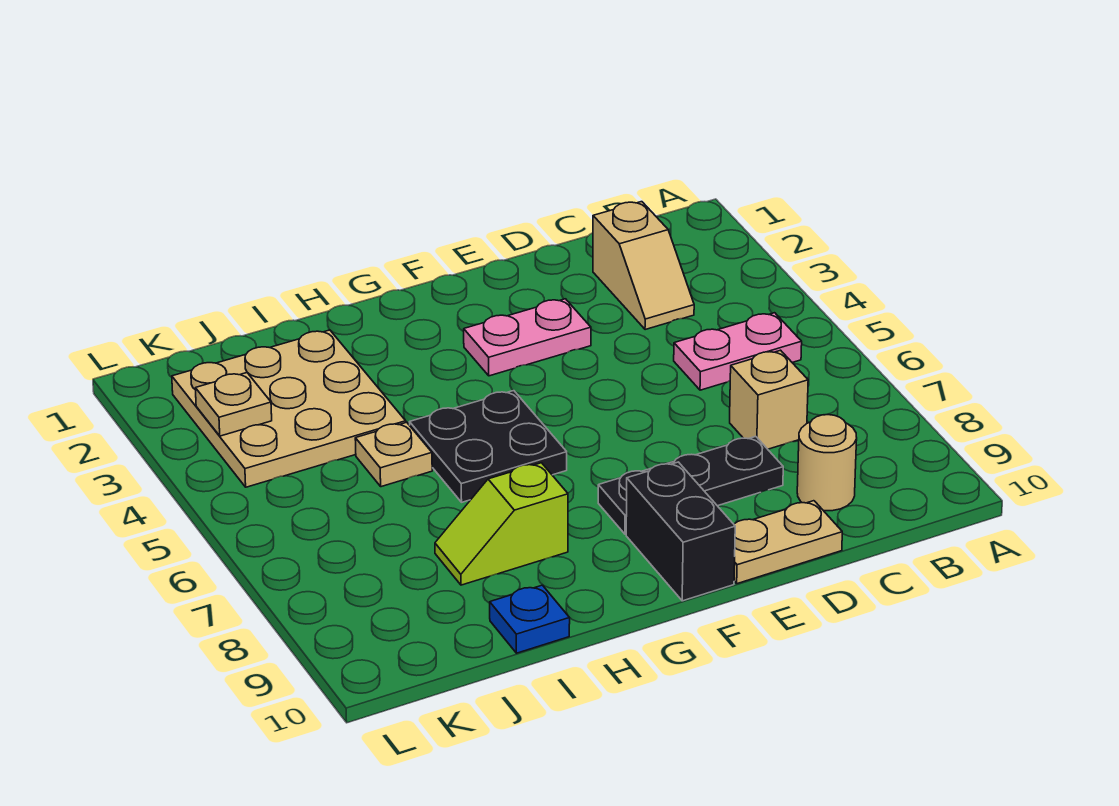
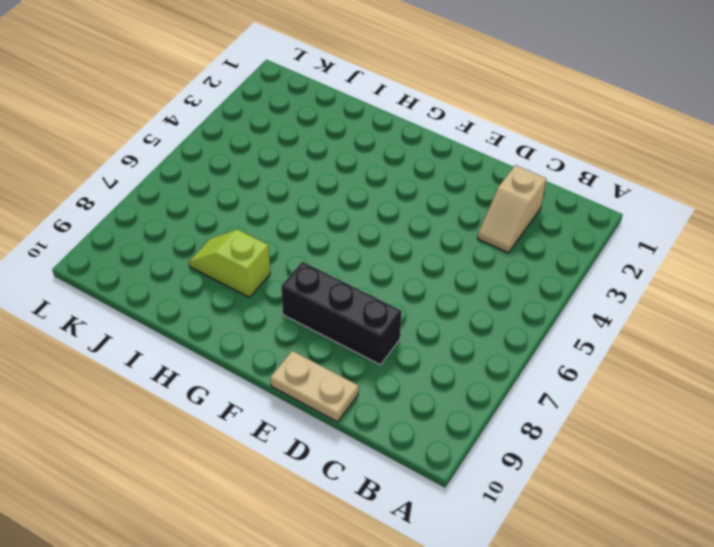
black 1x3 brick [281,262,402,365] -> black 1x3 plate [598,436,783,534]
none -> pink 1x2 plate [674,313,802,390]
none -> tan 1x1 brick [730,350,808,449]
none -> tan 1x1 round brick [797,415,857,511]

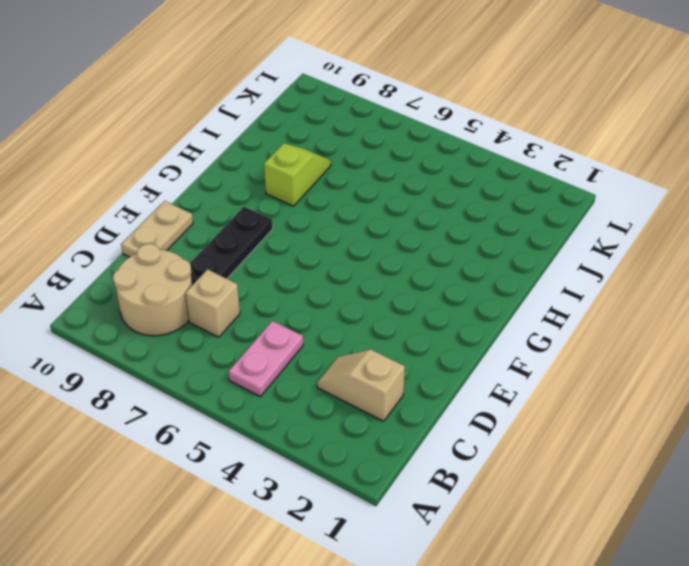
tan 2x2 round brick [113,244,192,336] -> tan 1x1 round brick [797,415,857,511]
none -> pink 1x2 plate [464,299,591,376]
none -> black 1x2 brick [626,462,735,601]
none -> black 2x2 plate [410,391,567,502]

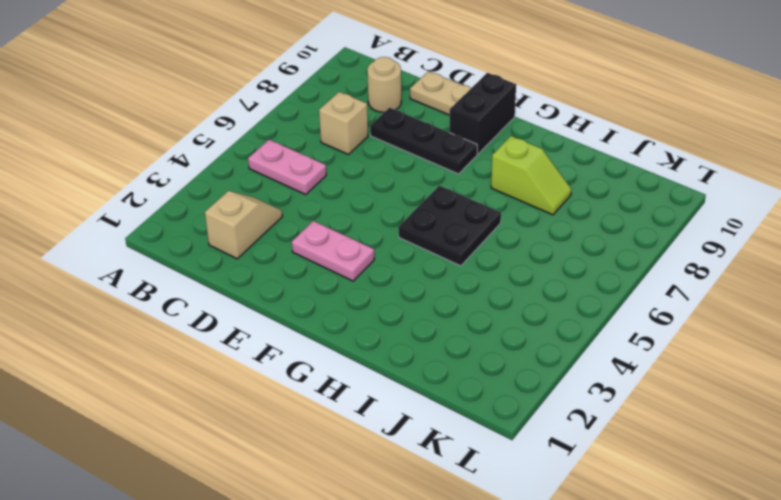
none -> tan 3x3 plate [172,330,406,487]
none -> tan 1x1 plate [355,422,432,487]
none -> blue 1x1 plate [490,585,570,653]

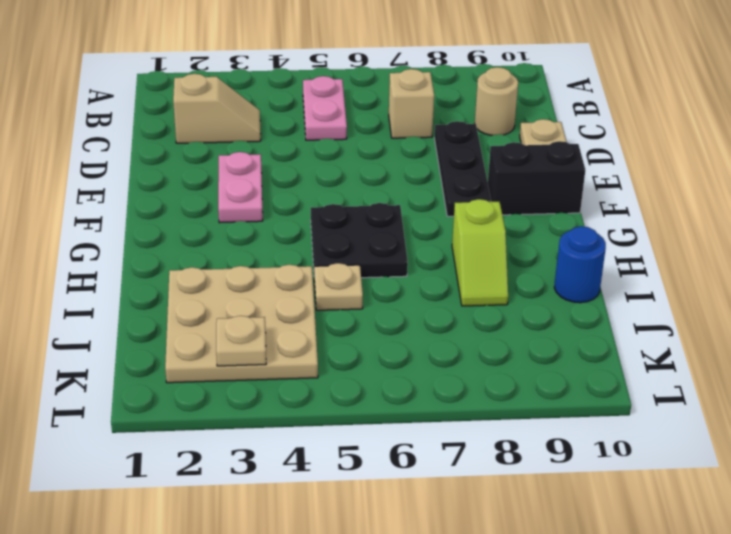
blue 1x1 round brick [554,226,606,303] -> blue 1x1 plate [490,585,570,653]

